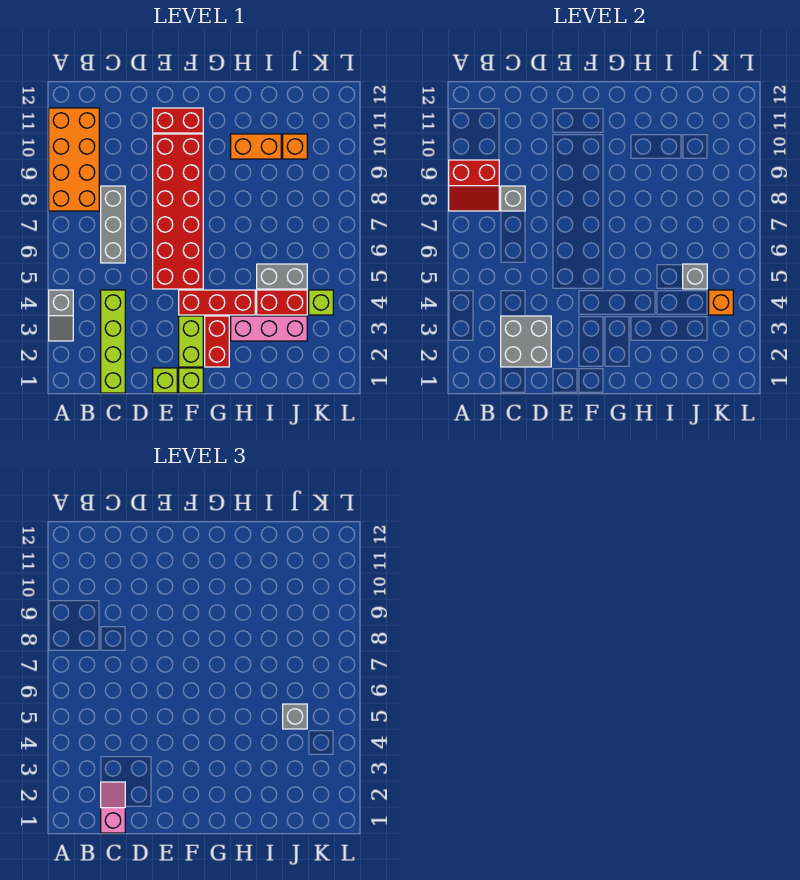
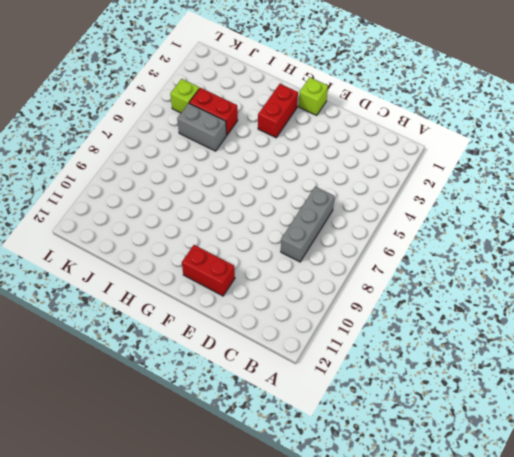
none -> grey 1x2 slope [49,290,73,341]
none -> orange 2x4 brick [49,108,99,211]
none -> lime 1x4 brick [101,290,125,393]

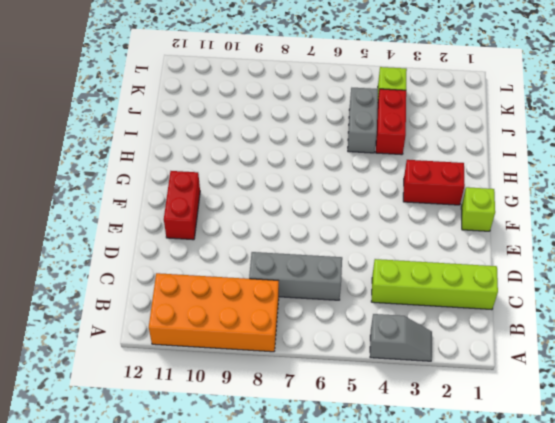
none -> lime 1x1 brick [153,368,177,393]
none -> red 2x6 brick [153,134,203,289]
none -> lime 1x2 brick [179,316,203,367]

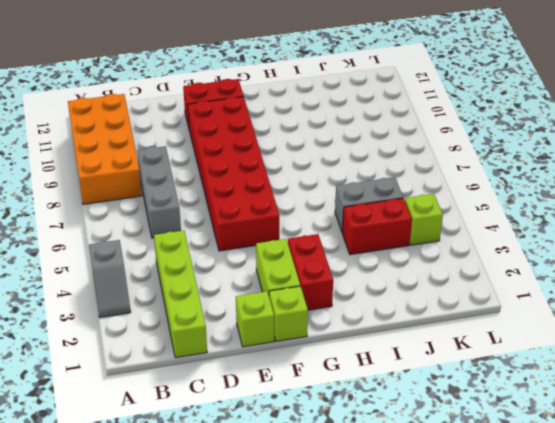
none -> red 1x3 brick [179,290,255,315]
none -> pink 1x3 brick [231,316,307,341]
none -> orange 1x2 brick [231,134,281,159]

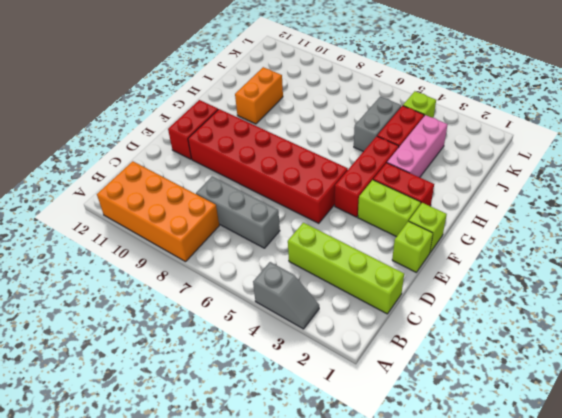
none -> orange 1x1 brick [283,134,307,159]
none -> red 2x2 slope [449,160,499,211]
none -> grey 2x2 brick [501,316,551,367]

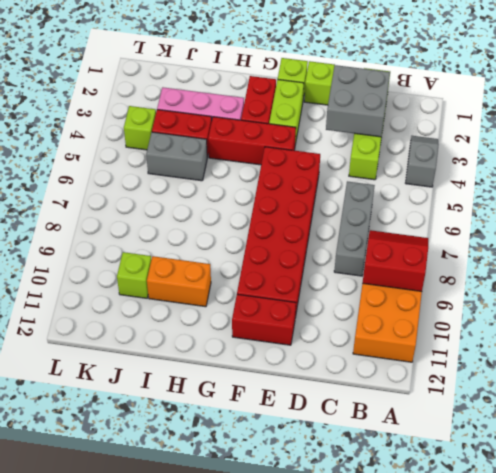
lime 1x1 brick [117,252,151,298] -> orange 1x1 brick [283,134,307,159]
none -> grey 1x1 brick [501,186,525,211]
none -> grey 1x1 brick [683,264,707,289]
none -> orange 1x1 brick [709,290,733,315]

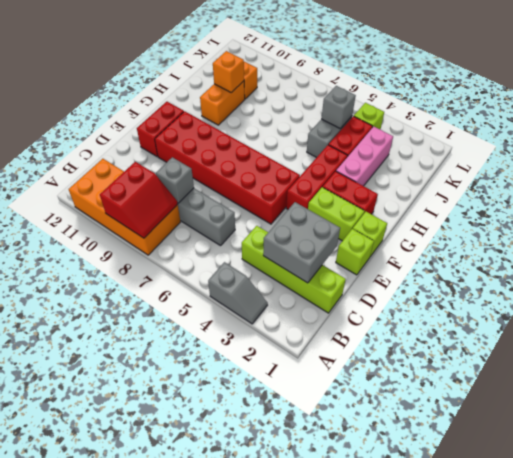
orange 1x1 brick [213,51,244,93] -> orange 1x1 brick moved to [709,290,733,315]
none -> pink 1x2 slope [101,782,125,833]
none -> grey 1x1 brick [283,704,307,729]

